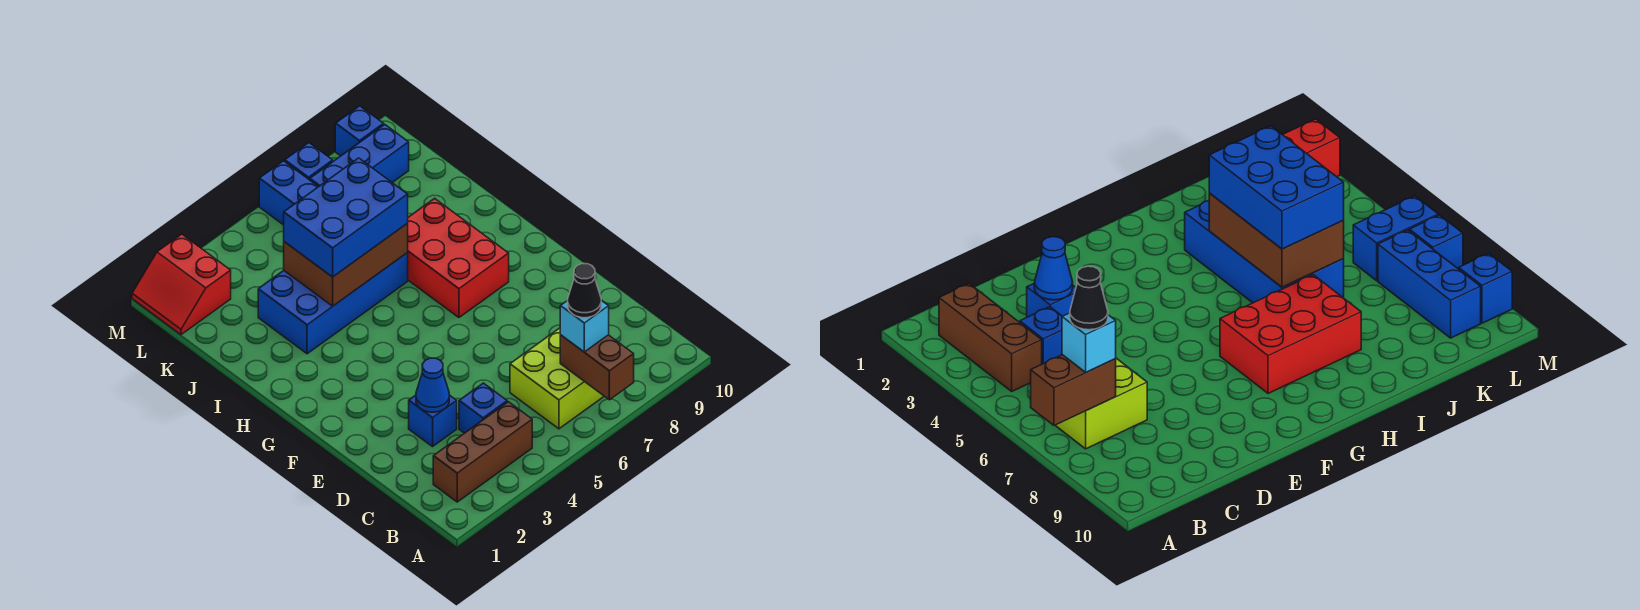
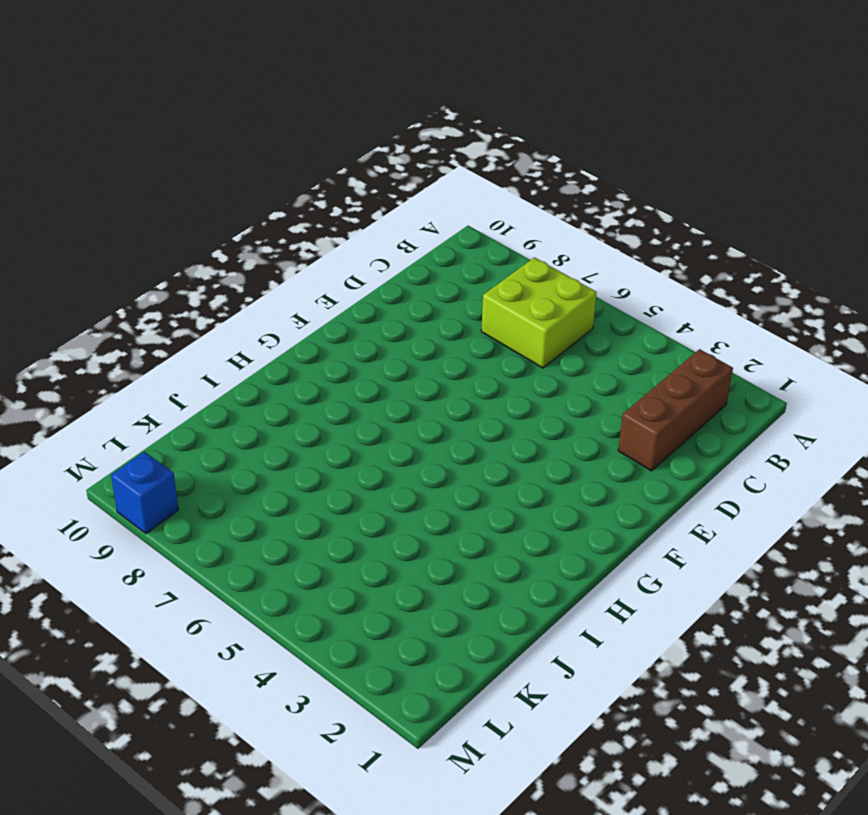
brown 1x3 brick [618,349,733,471] -> brown 1x3 brick turned to [433,402,532,502]
none -> blue 1x1 brick [459,383,507,433]
none -> blue 1x1 brick [409,395,457,447]
none -> red 2x3 brick [407,198,509,317]

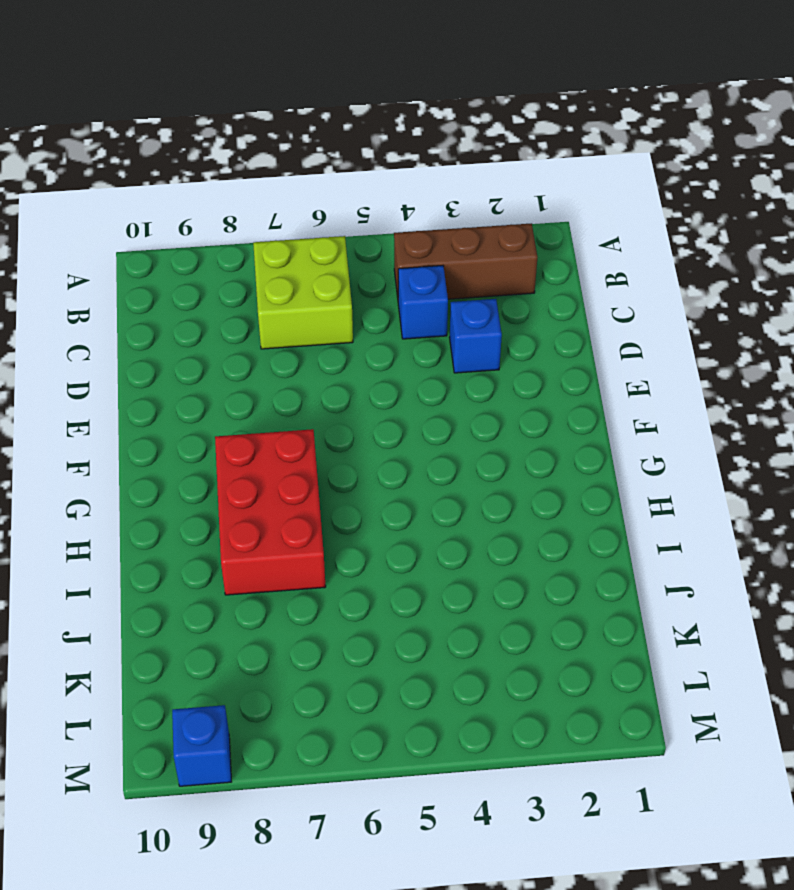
none -> blue 2x4 brick [258,253,408,354]
none -> red 2x2 slope [132,234,231,335]
none -> blue 1x2 brick [259,161,318,225]

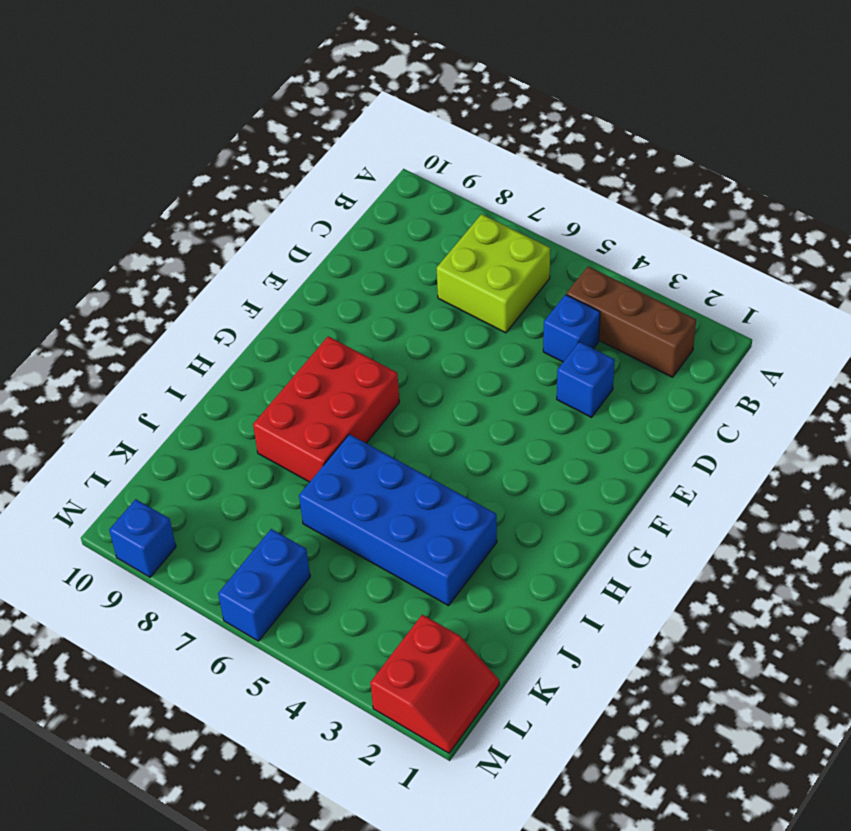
none -> blue 1x3 brick [310,124,409,187]
none -> blue 1x1 brick [285,143,333,180]
none -> brown 1x2 brick [560,335,634,400]

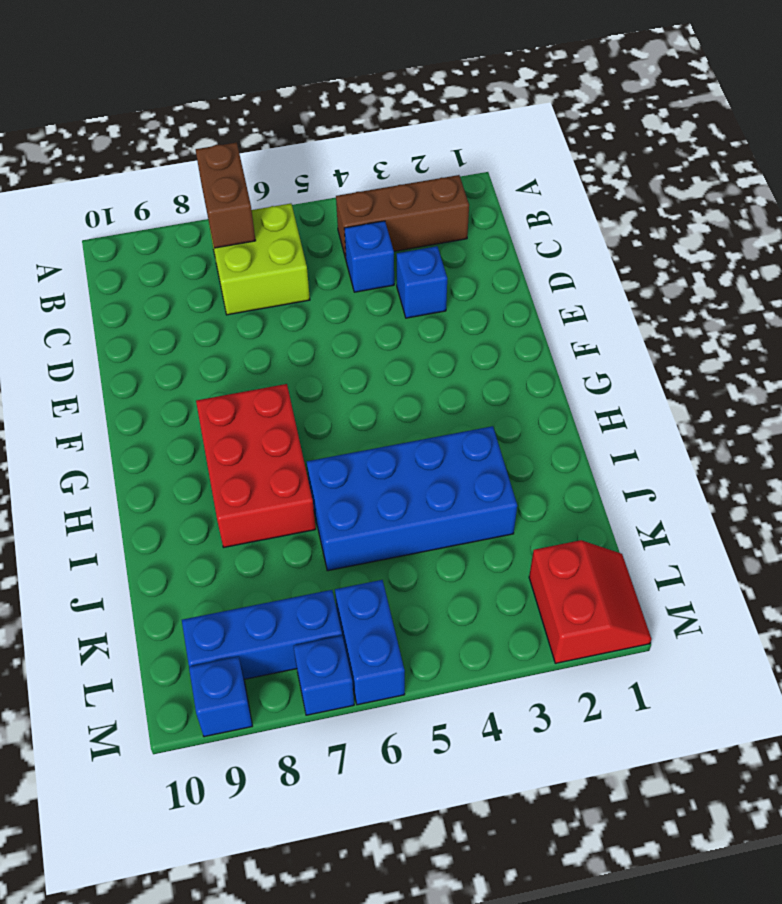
none -> blue 1x1 cone [416,358,449,412]
none -> brown 2x3 brick [284,224,408,306]
none -> cyan 1x1 brick [560,300,609,352]

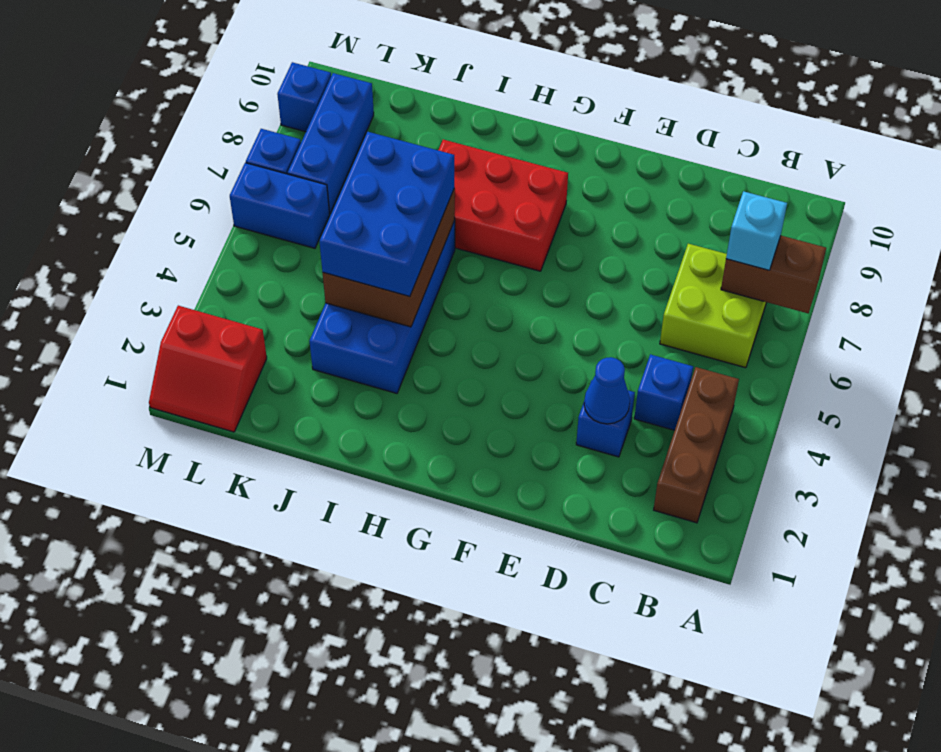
none -> black 1x1 cone [568,264,601,318]

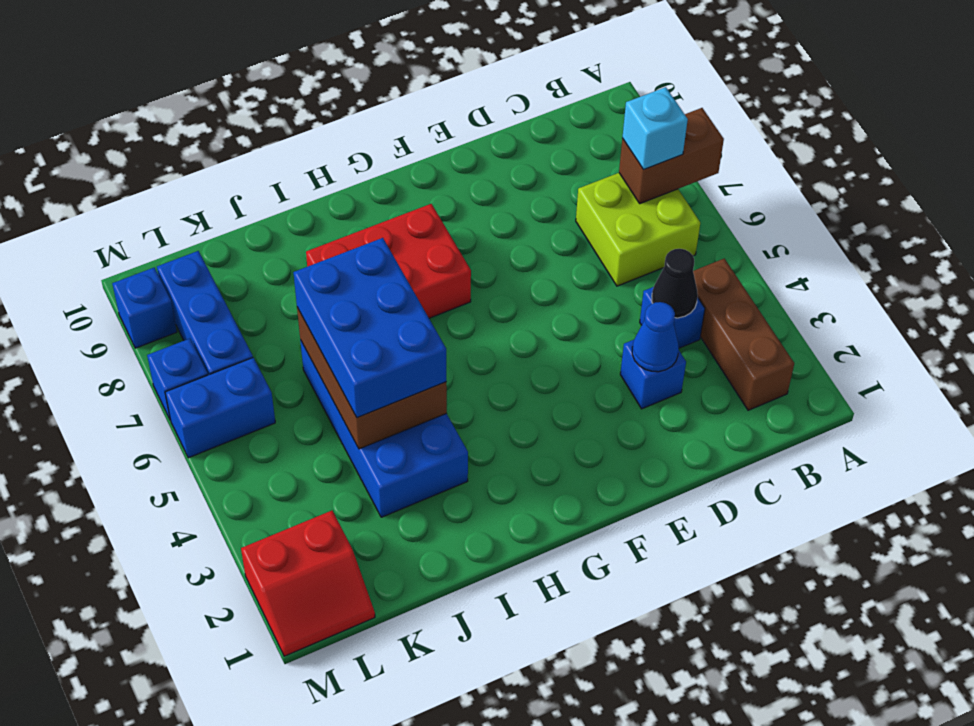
black 1x1 cone [652,249,698,318] -> black 1x1 cone moved to [568,264,601,318]

